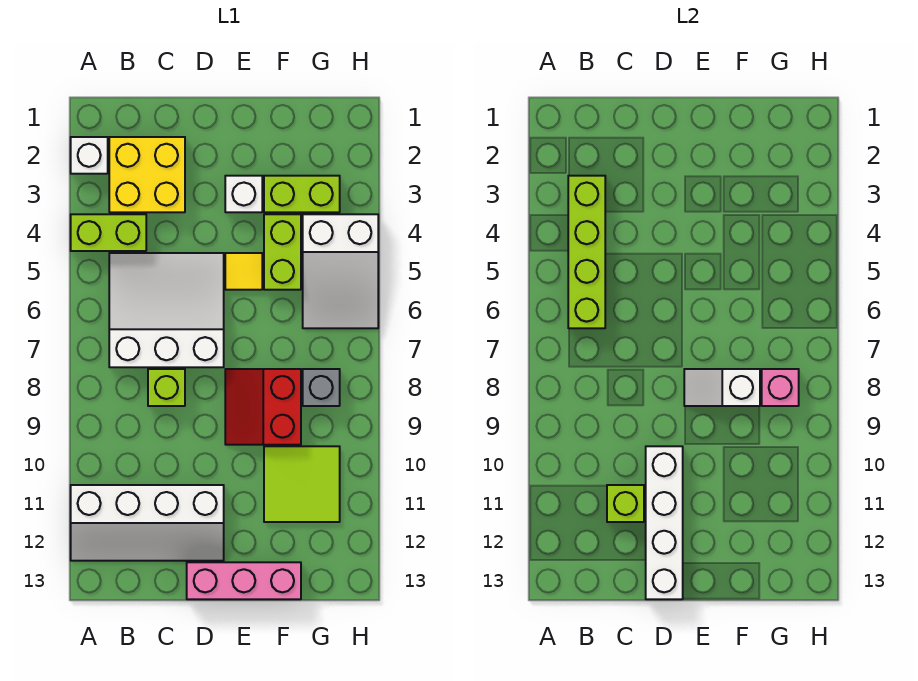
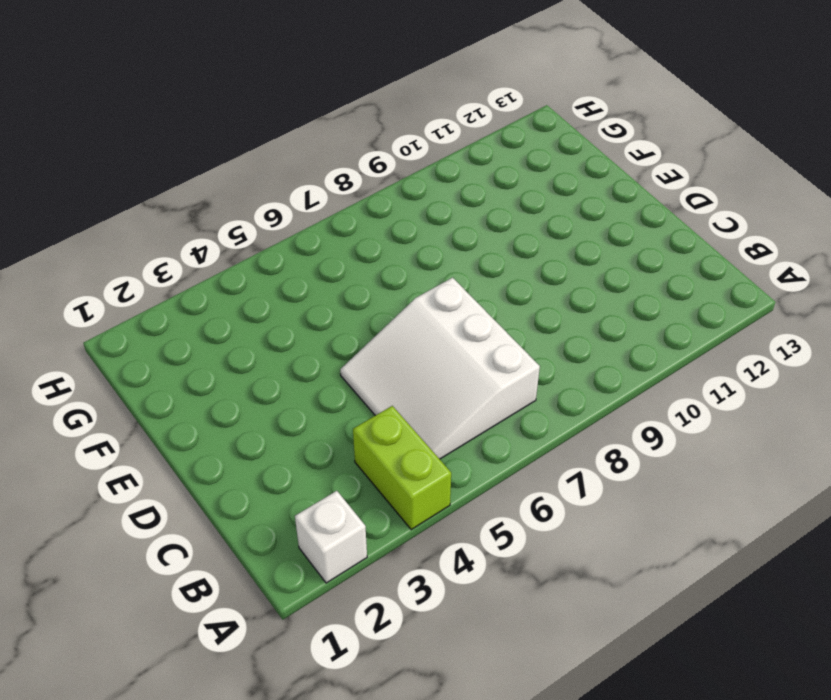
none -> white 2x4 slope [71,485,224,561]
none -> yellow 2x2 brick [109,137,185,212]
none -> lime 1x1 brick [148,369,185,406]

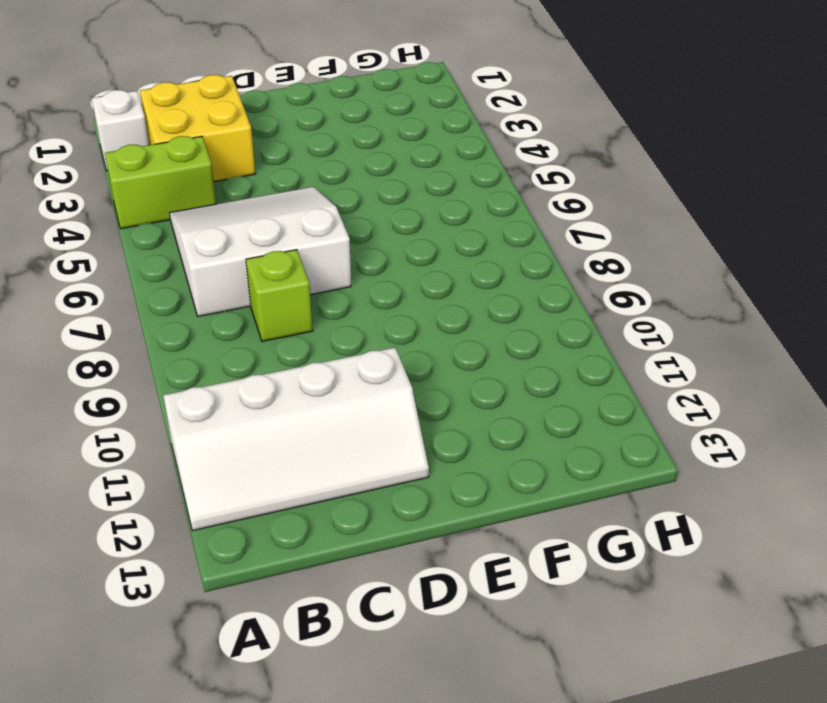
none -> pink 1x3 brick [187,562,301,599]
none -> white 1x1 brick [225,176,262,212]
none -> yellow 1x1 tile [225,253,262,290]

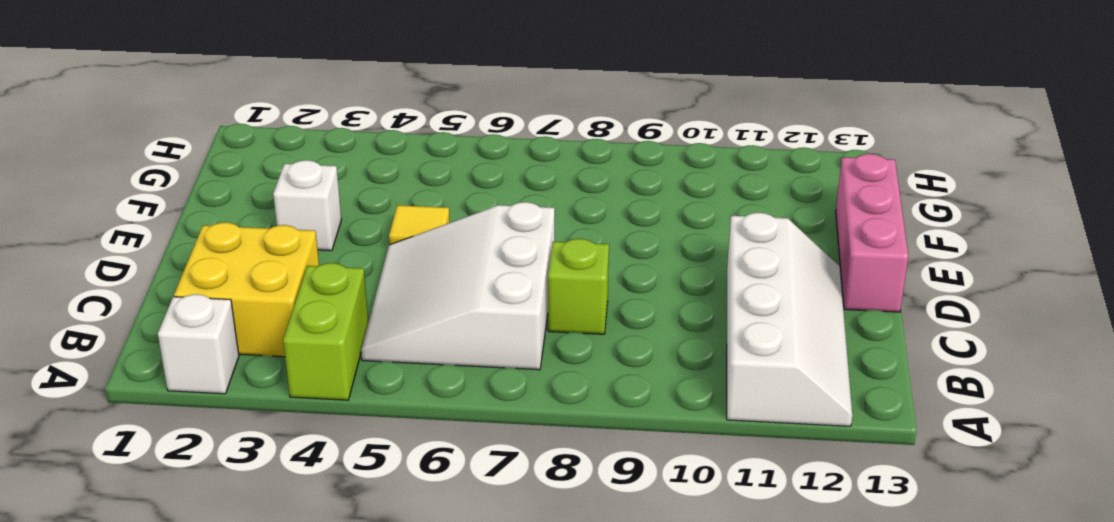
none -> red 2x2 slope [225,369,301,445]
none -> lime 1x2 brick [264,176,340,212]
none -> lime 1x2 brick [264,214,301,290]

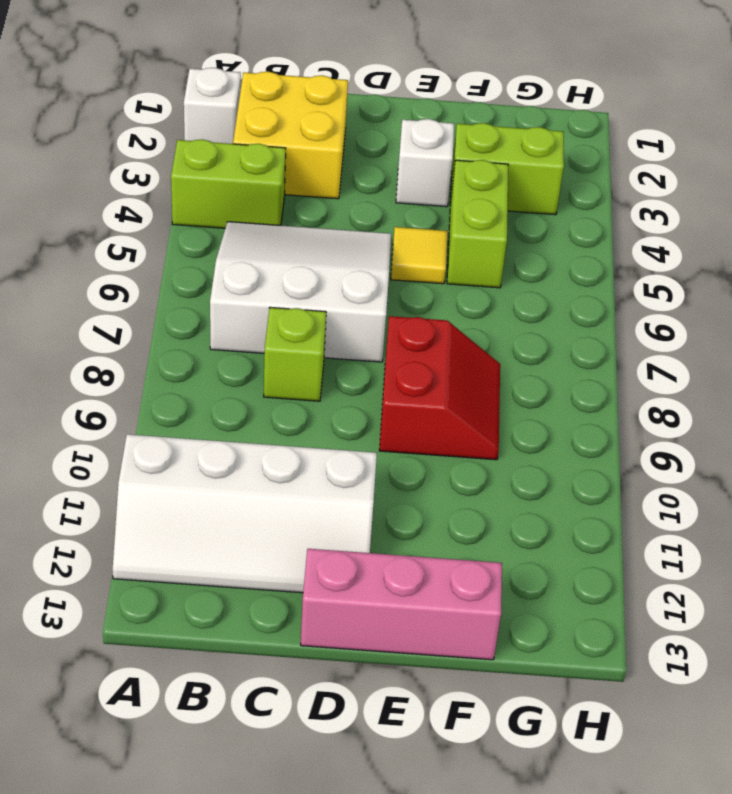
red 2x2 slope [379,316,500,460] -> red 2x2 slope turned to [225,369,301,445]
none -> lime 2x2 tile [264,446,340,522]
none -> white 2x3 slope [303,214,378,328]
none -> grey 1x1 brick [303,369,340,406]

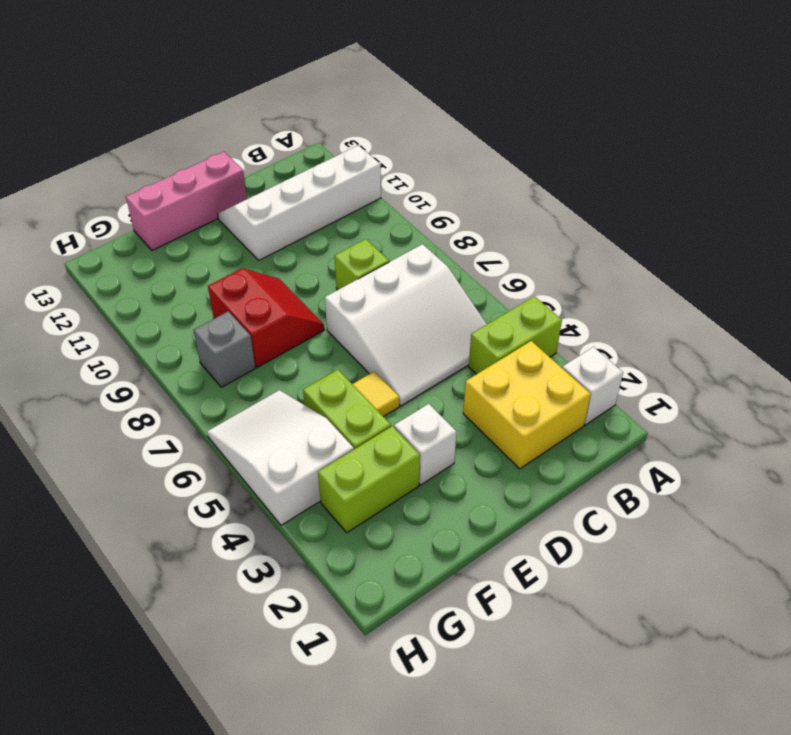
none -> lime 2x2 tile [264,446,340,522]
none -> lime 1x4 brick [568,176,605,328]
none -> lime 1x1 brick [607,485,644,522]

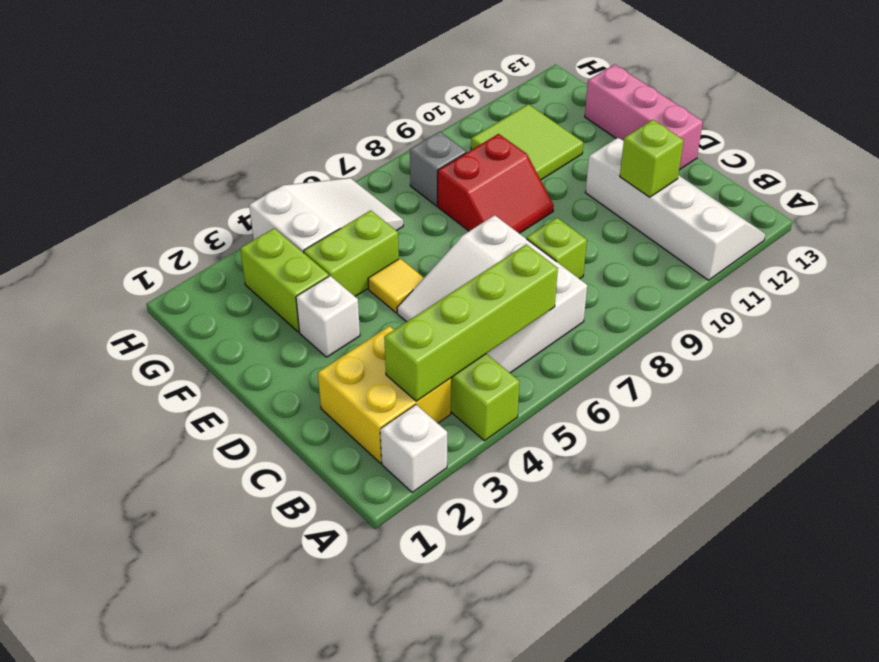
none -> white 1x4 brick [646,446,683,599]
none -> white 1x2 slope [684,369,760,406]
none -> pink 1x1 brick [762,369,799,406]

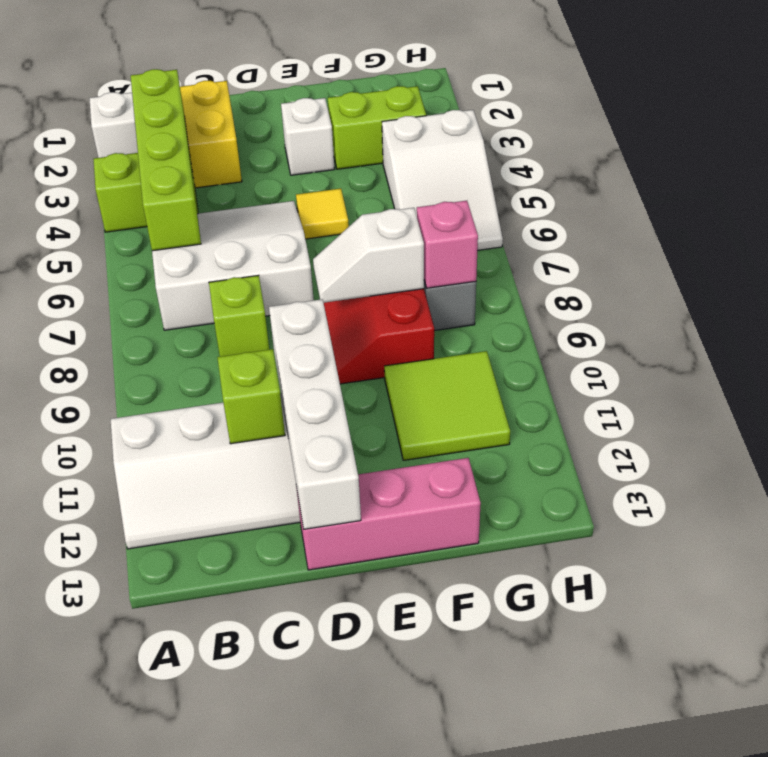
none -> lime 1x2 brick [264,214,301,290]

